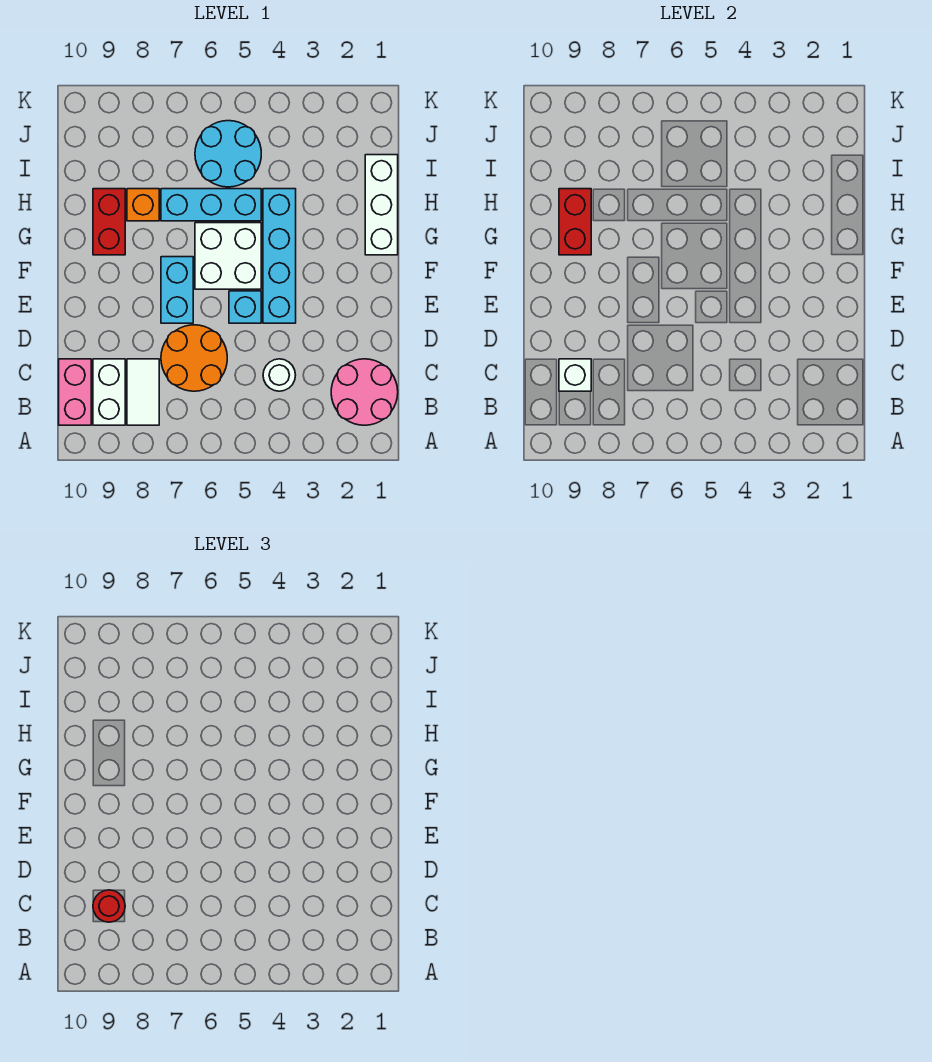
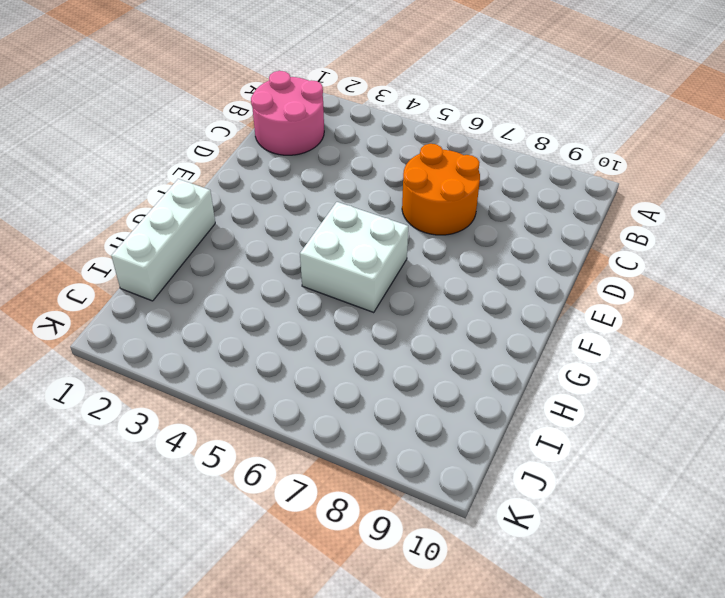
none -> white 1x2 tile [127,359,159,425]
none -> white 1x2 brick [93,359,125,425]
none -> pink 1x2 brick [59,359,91,425]

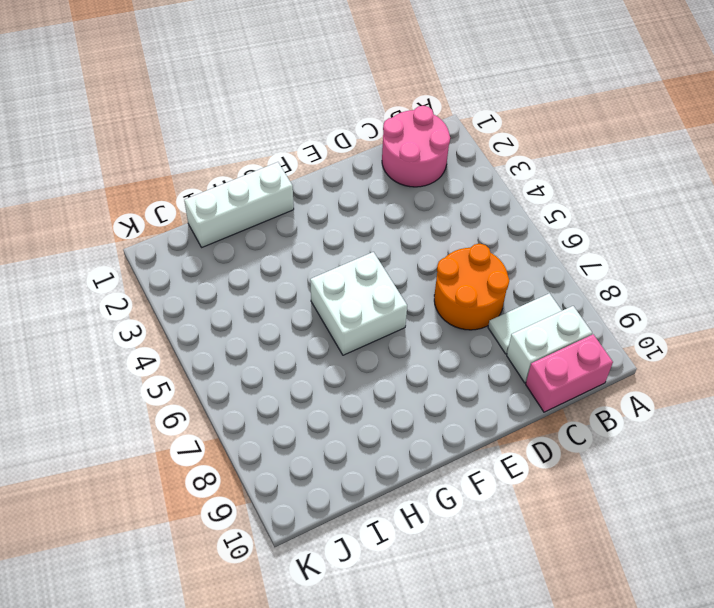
none -> white 1x1 round brick [263,359,295,391]
none -> cyan 1x4 brick [263,189,296,323]
none -> cyan 1x1 brick [229,291,261,323]

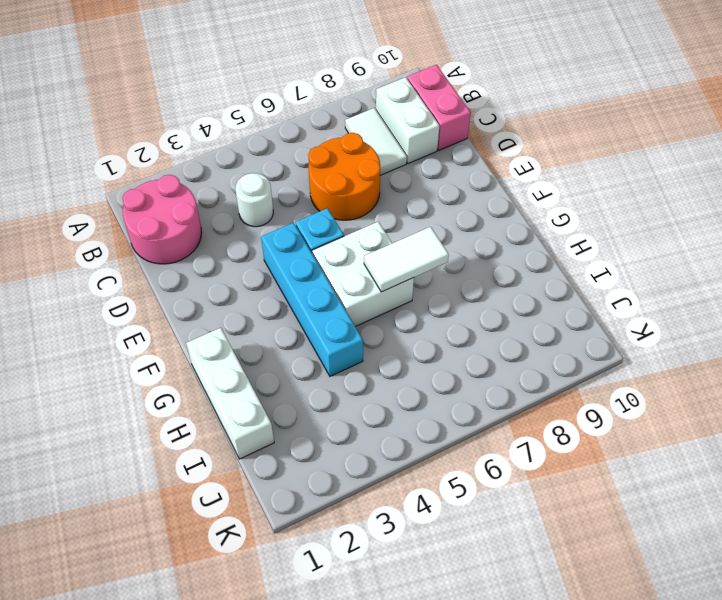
white 1x2 tile [364,227,449,292] -> none
none -> cyan 1x2 brick [161,257,193,323]
none -> red 1x2 brick [93,189,125,255]
none -> cyan 1x3 brick [161,189,261,221]

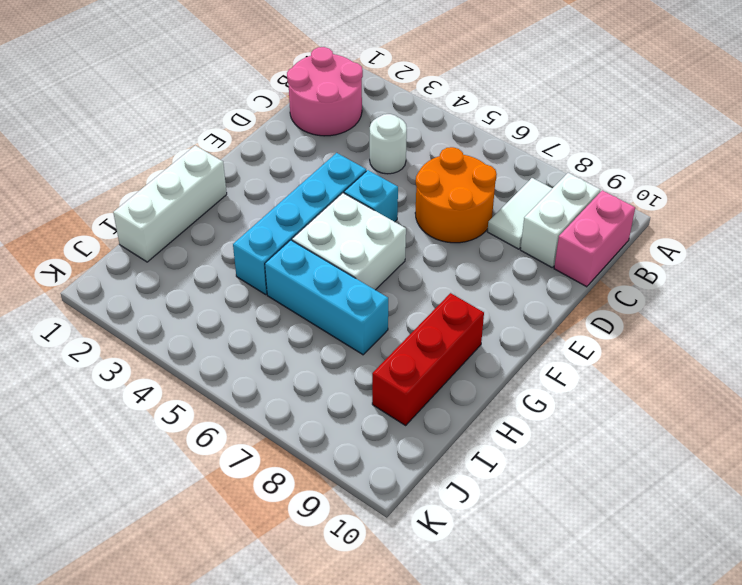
red 1x3 brick [372,293,484,425] -> red 1x2 brick [93,189,125,255]
none -> cyan 1x2 brick [161,257,193,323]
none -> orange 1x1 brick [127,189,159,221]
none -> cyan 2x2 round brick [195,121,261,187]

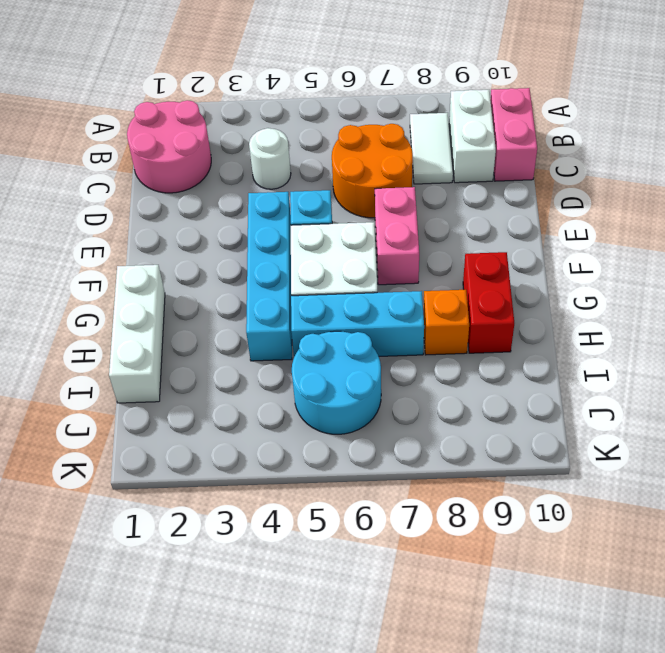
pink 1x2 brick [375,187,419,285] -> cyan 1x2 brick [161,257,193,323]
none -> white 1x1 brick [559,359,591,391]
none -> red 1x2 brick [559,189,591,255]
none -> red 1x1 round brick [93,890,125,922]

